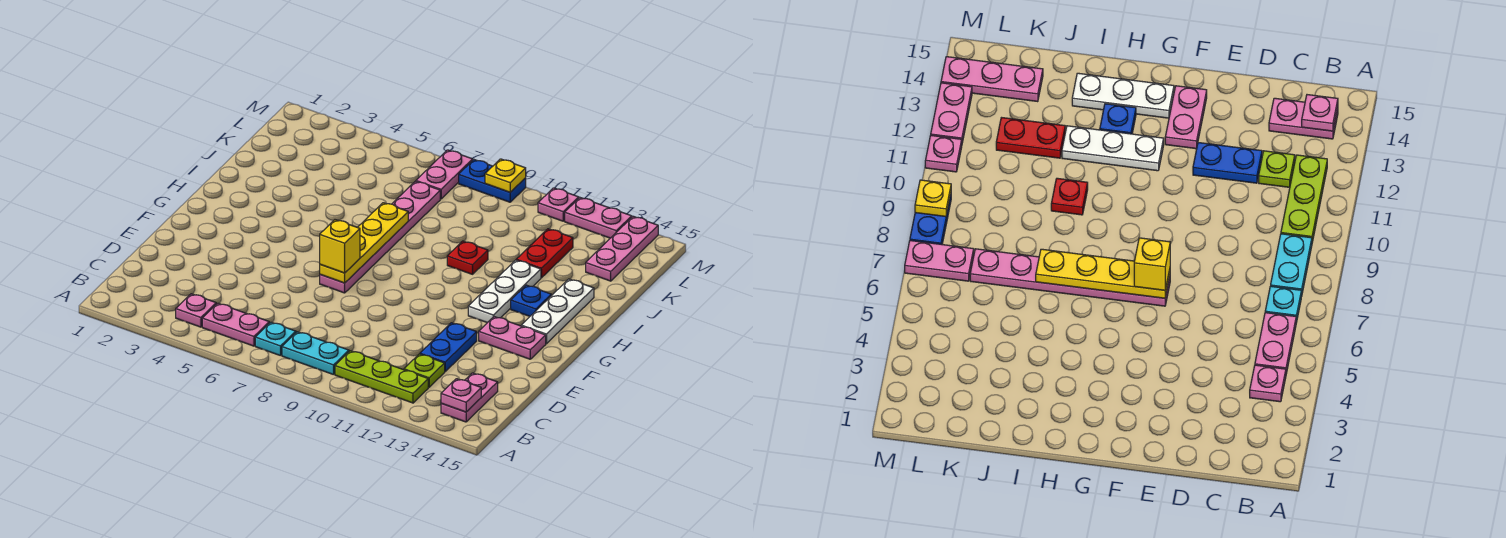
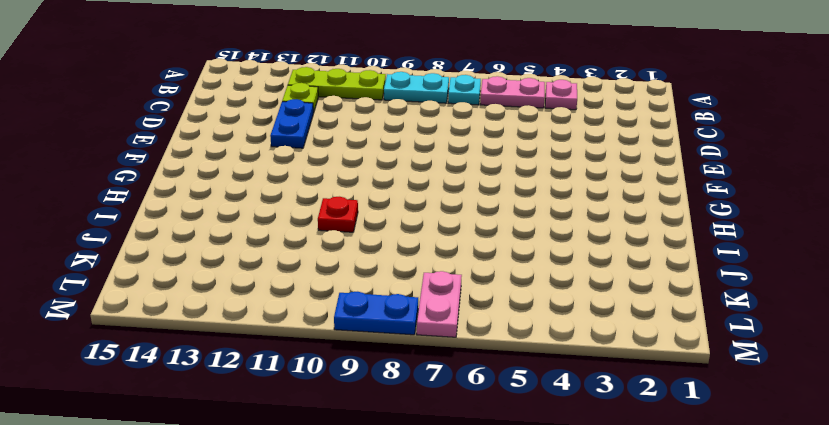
none -> pink 1x2 plate [441,373,498,422]
none -> pink 1x6 plate [320,181,440,293]
none -> pink 1x2 plate [479,317,546,359]

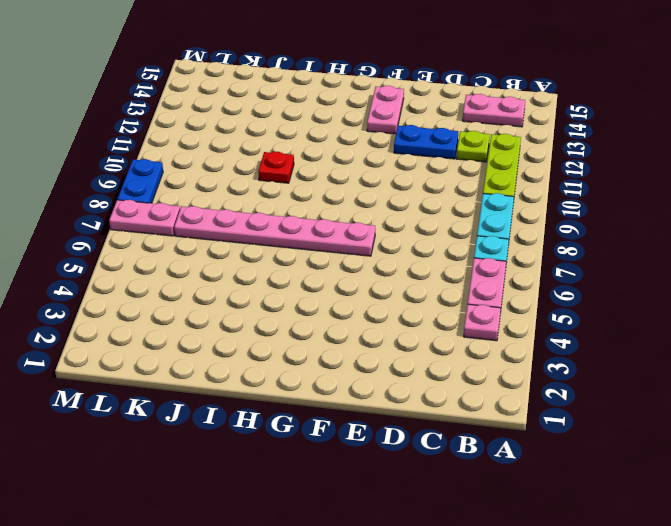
none -> white 1x3 plate [468,260,541,323]
none -> white 1x3 plate [521,279,594,344]
none -> blue 1x1 plate [511,285,551,316]

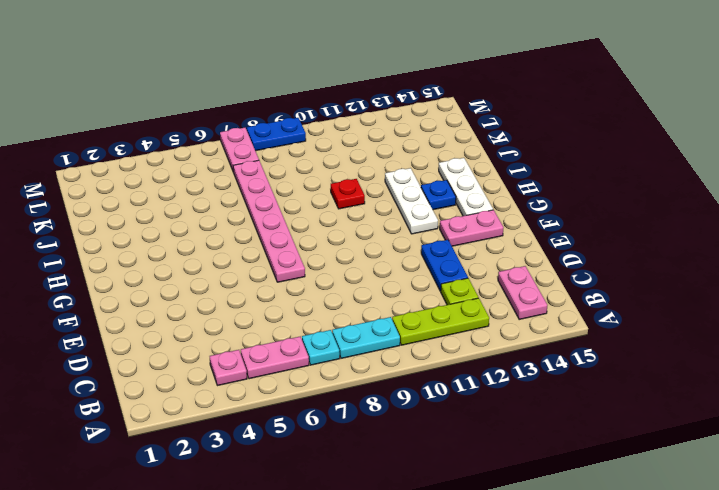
none -> red 1x2 plate [516,229,573,278]
none -> pink 1x3 plate [586,216,658,281]
none -> pink 1x1 plate [538,188,579,221]

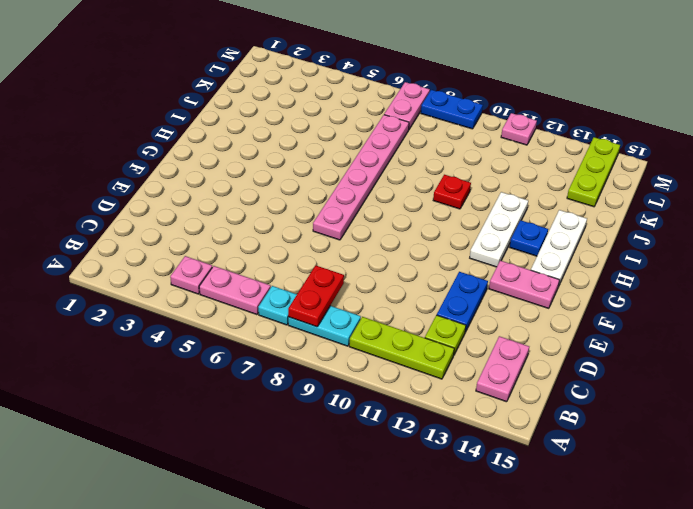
red 1x2 plate [288,265,344,327] -> red 1x2 plate moved to [516,229,573,278]
lime 1x3 plate [567,137,620,207] -> pink 1x3 plate [586,216,658,281]
none -> pink 1x2 plate [565,198,632,238]
none -> pink 1x1 plate [441,379,481,412]
none -> yellow 1x4 plate [320,203,408,283]

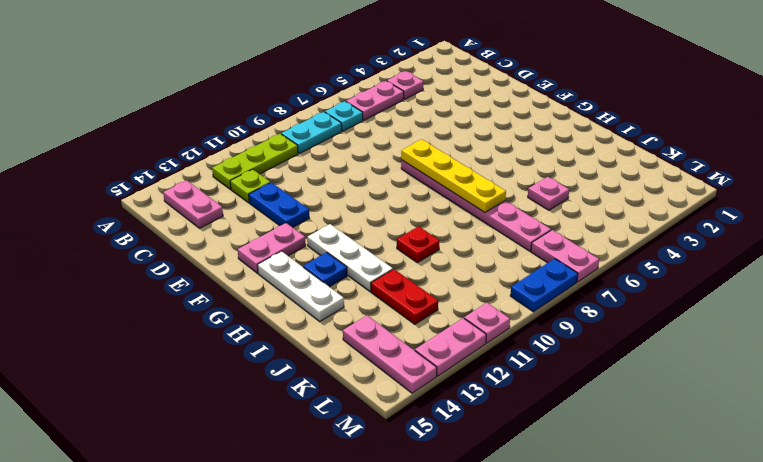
pink 1x1 plate [528,177,569,210] -> pink 1x1 plate moved to [441,379,481,412]
none -> yellow 1x1 plate [485,159,526,192]
none -> yellow 1x1 brick [320,220,360,273]

